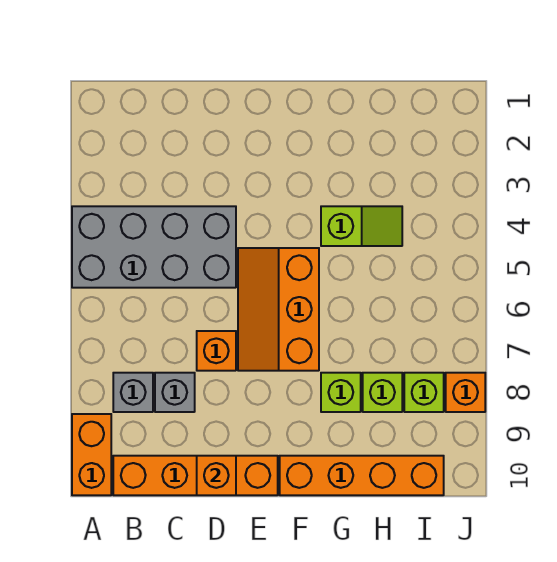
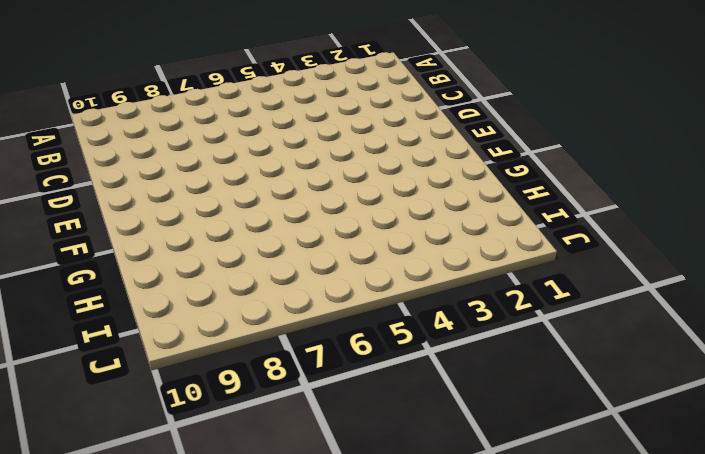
none -> grey 2x4 brick [72,206,236,288]
none -> orange 1x2 brick [72,414,111,495]
none -> grey 1x1 brick [113,373,153,412]

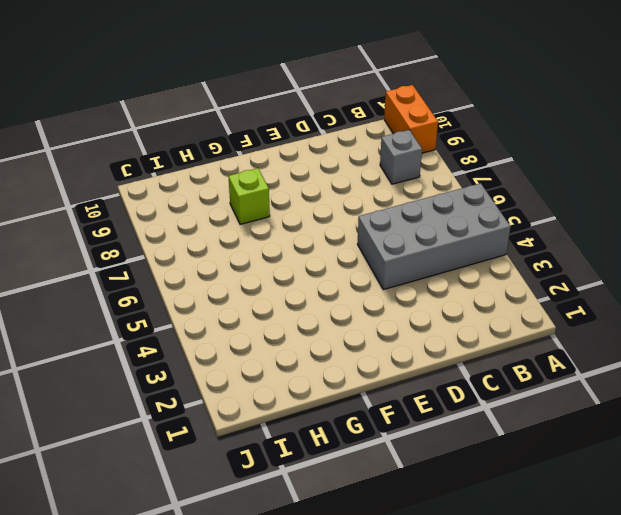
none -> orange 1x4 brick [113,456,278,495]
none -> grey 1x1 brick [155,373,195,412]
none -> orange 1x1 brick [197,331,236,371]

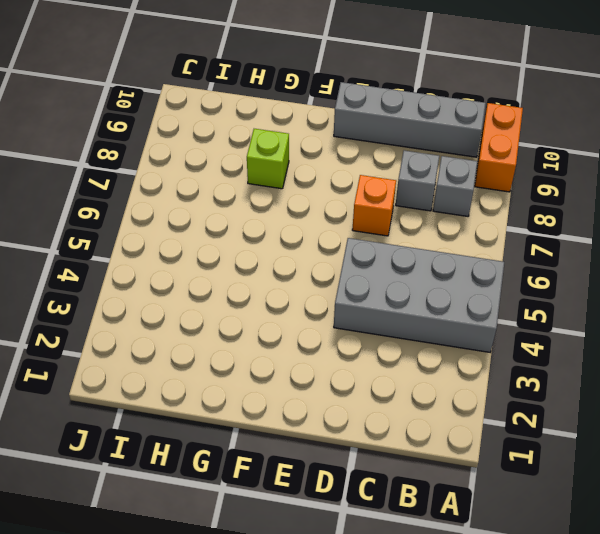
grey 1x4 brick [334,82,486,157] -> orange 1x4 brick [113,456,278,495]
none -> orange 2x3 slope [238,248,319,371]
none -> orange 1x4 brick [280,456,444,495]
none -> lime 1x2 slope [321,206,402,246]

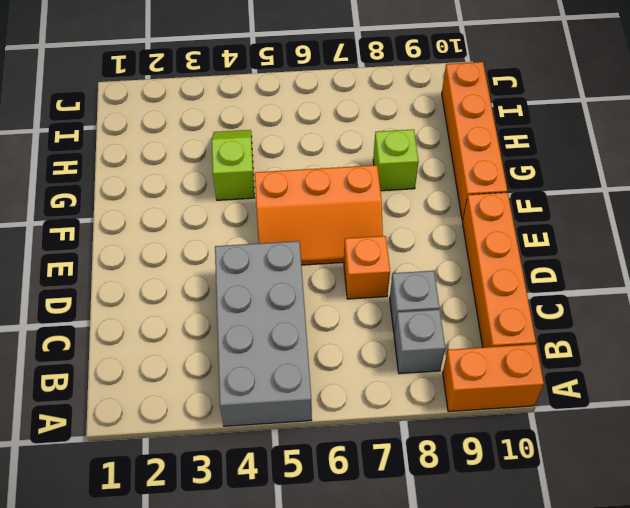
none -> lime 1x1 brick [363,373,402,412]
none -> lime 1x1 brick [404,373,444,412]
none -> orange 1x1 brick [446,373,485,412]

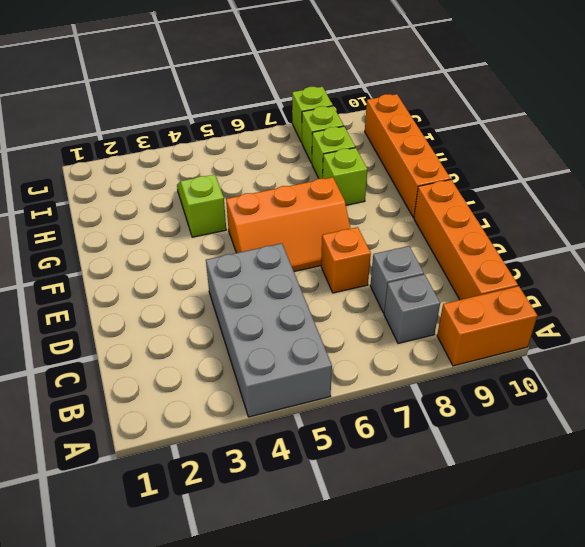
lime 1x1 brick [292,87,333,143] -> orange 1x1 brick [446,373,485,412]
none -> orange 1x1 brick [197,456,236,495]

